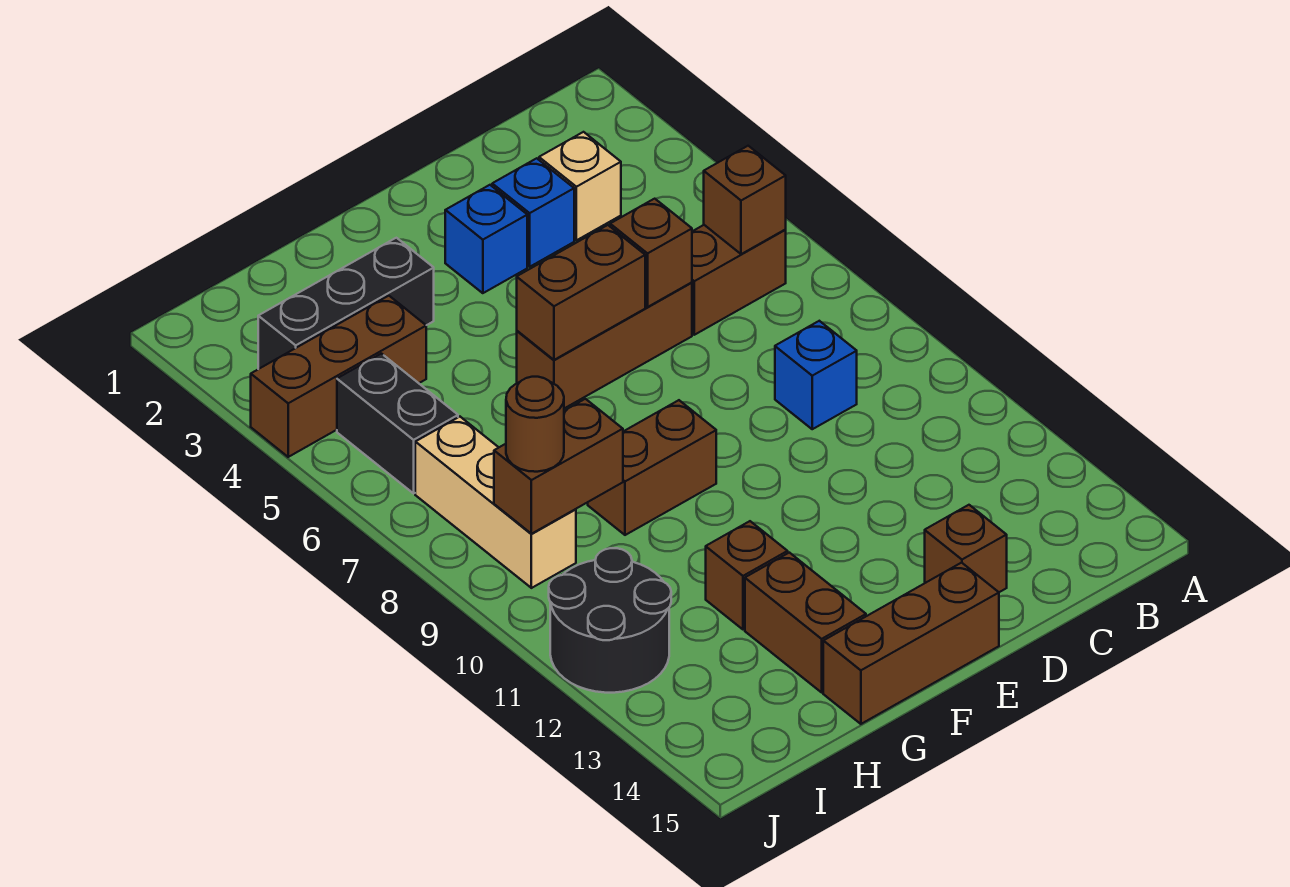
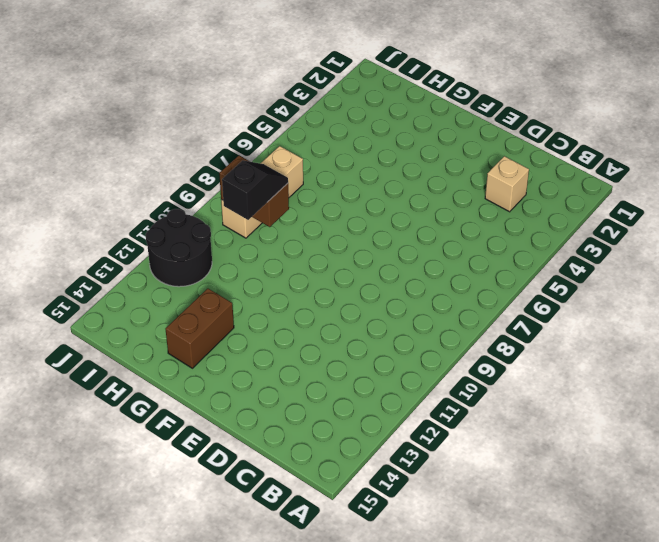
black 1x2 slope [222,160,288,220] -> none
none -> brown 1x2 brick [692,225,786,335]
none -> blue 1x1 brick [775,321,857,429]
none -> blue 1x1 brick [492,158,574,267]

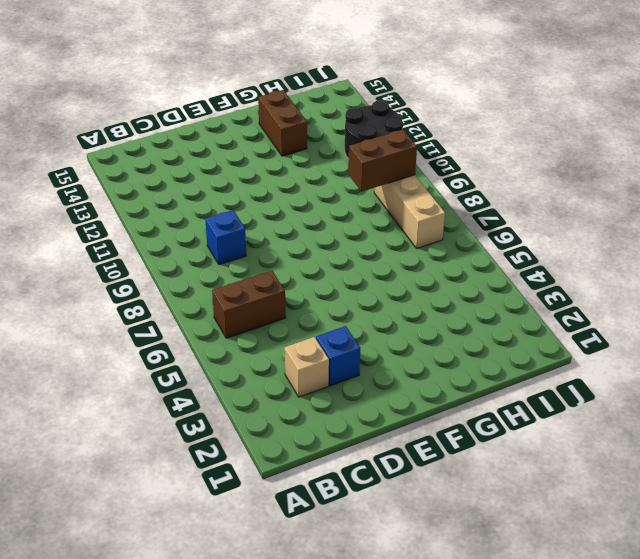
none -> brown 1x3 brick [517,282,692,408]
none -> brown 1x1 brick [925,505,1007,592]
none -> blue 1x1 brick [445,185,527,293]

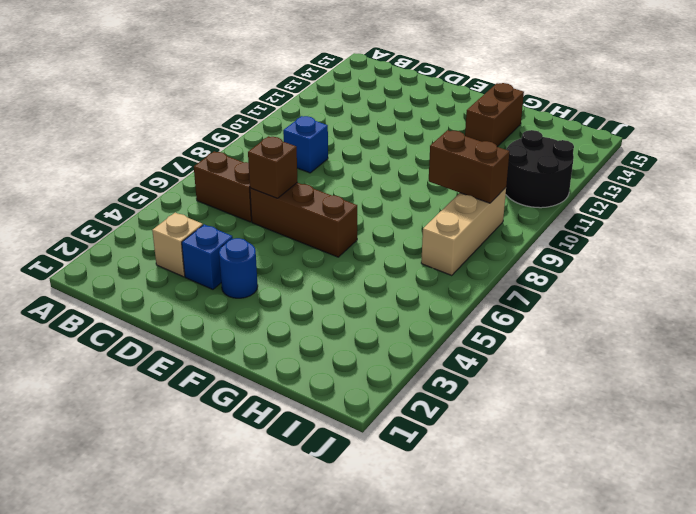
blue 1x1 round brick [219,238,258,298] -> blue 1x1 brick [445,185,527,293]
none -> brown 1x1 brick [925,505,1007,592]
none -> brown 1x3 brick [823,563,999,724]
none -> brown 1x2 brick [588,400,716,535]

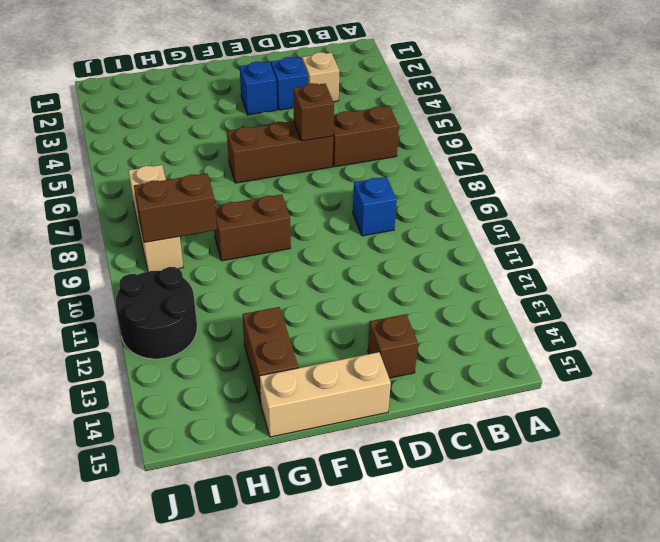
tan 1x3 brick [260,352,391,437] -> brown 1x3 brick [823,563,999,724]
none -> black 1x3 brick [258,238,434,369]
none -> brown 1x1 brick [706,521,788,629]
none -> brown 1x3 brick [251,296,426,457]

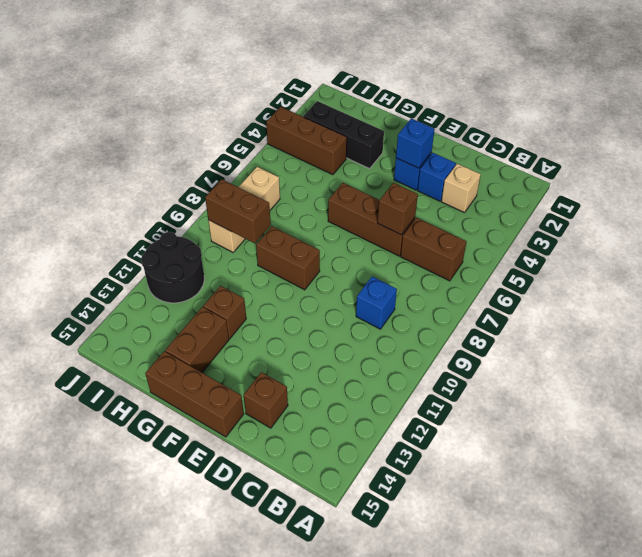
blue 1x1 brick [396,118,435,168] -> none
none -> black 1x2 brick [337,354,458,493]
none -> brown 1x1 brick [704,146,786,254]
none -> brown 1x2 brick [517,225,645,360]

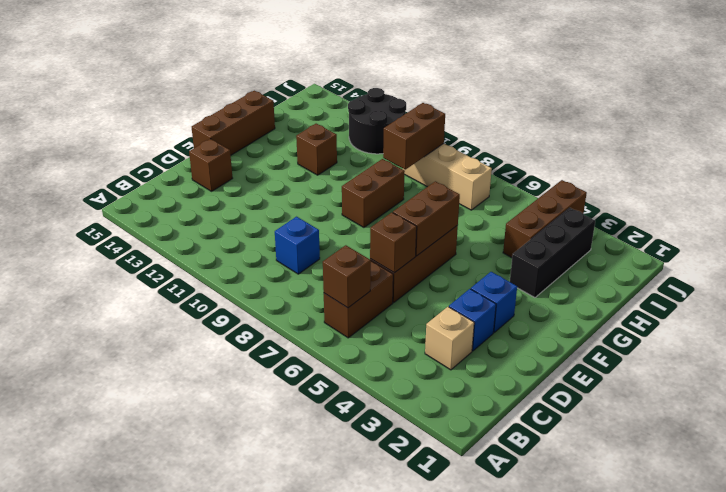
none -> brown 1x2 brick [745,553,866,692]
none -> black 1x2 brick [337,354,458,493]
none -> brown 1x1 round brick [506,377,564,472]

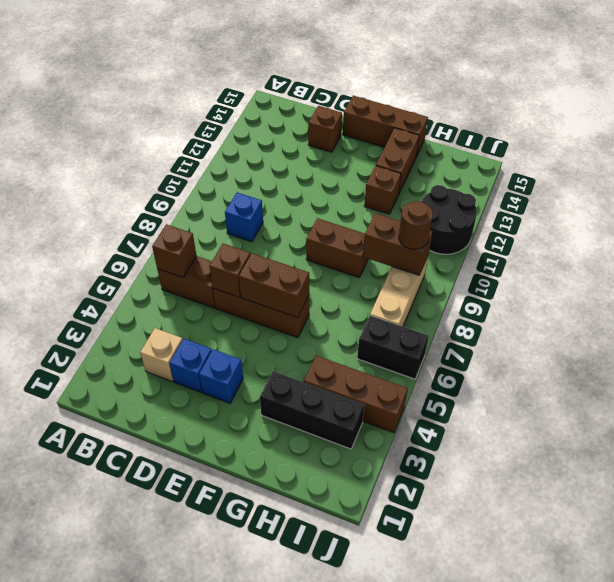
black 1x2 brick [357,316,429,379] -> black 1x2 brick turned to [337,354,458,493]

